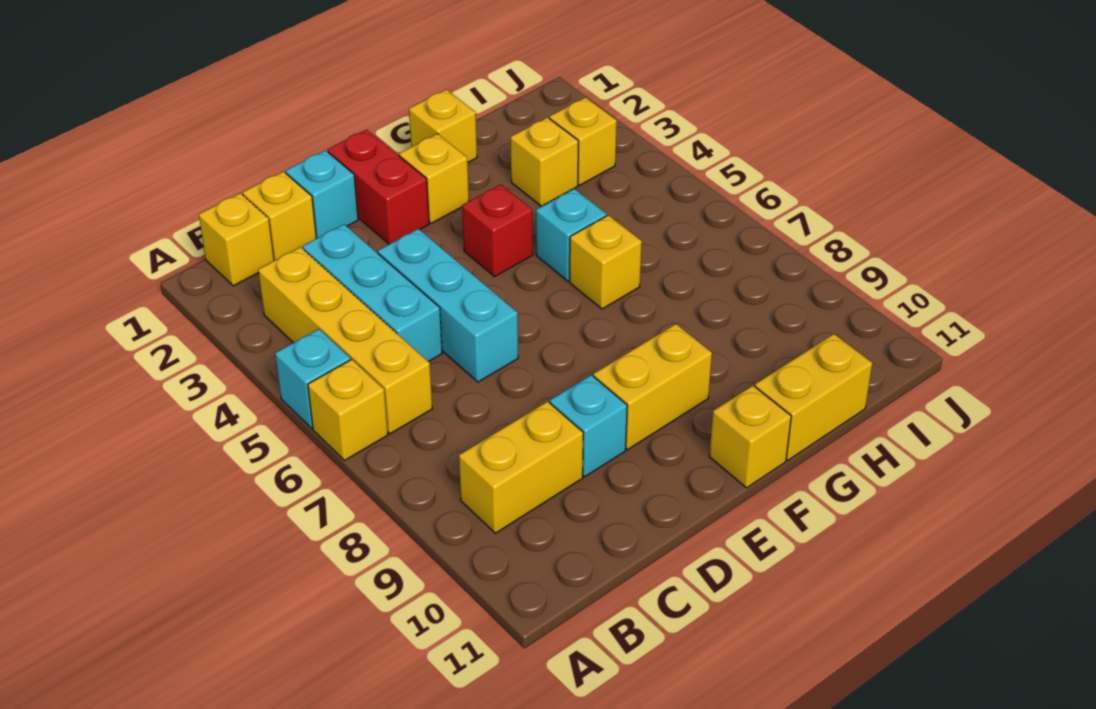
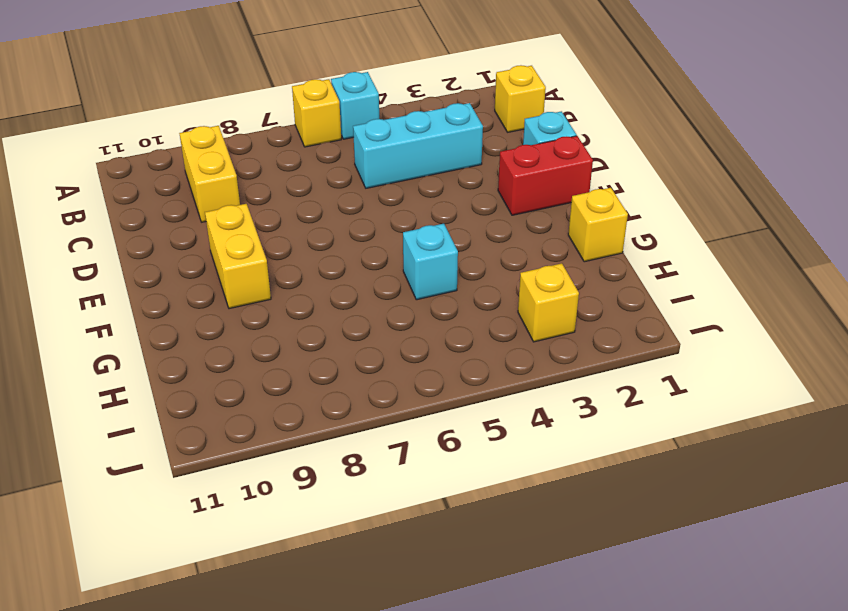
none -> yellow 1x4 brick [258,247,432,434]
none -> yellow 1x1 brick [243,171,316,261]
none -> cyan 1x3 brick [378,229,518,382]

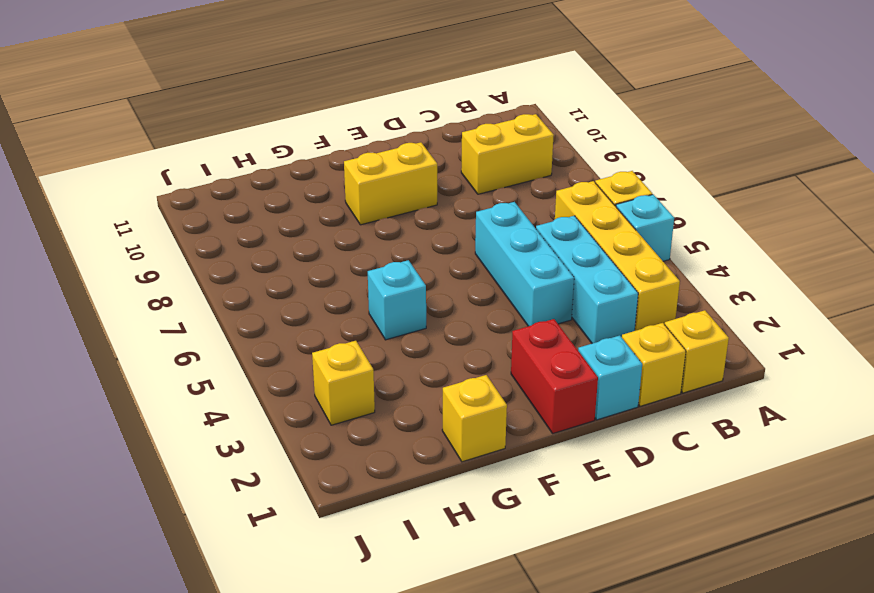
none -> cyan 1x1 brick [550,375,627,477]
none -> yellow 1x1 brick [399,134,469,223]
none -> red 1x1 brick [462,185,533,277]

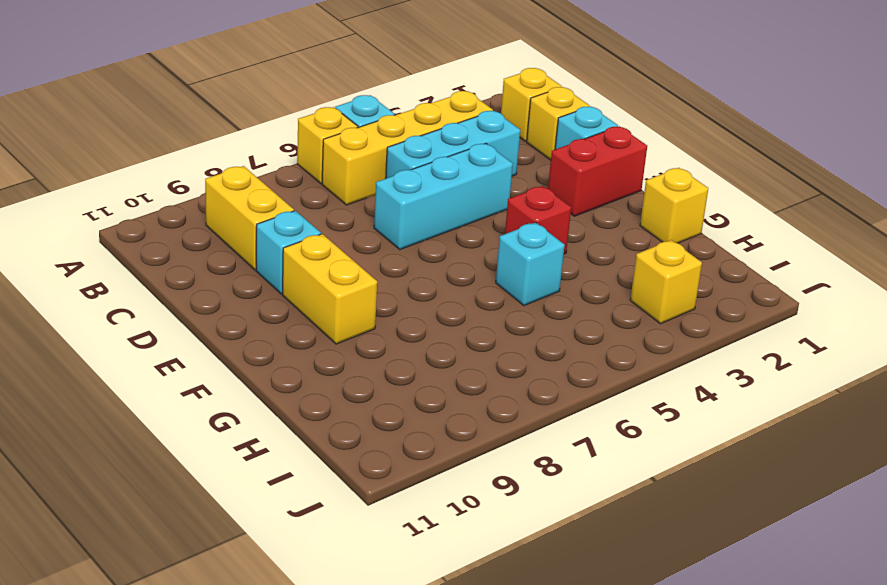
none -> yellow 1x1 brick [399,134,469,223]
none -> yellow 1x1 brick [709,386,791,488]
none -> yellow 1x1 brick [570,215,642,309]

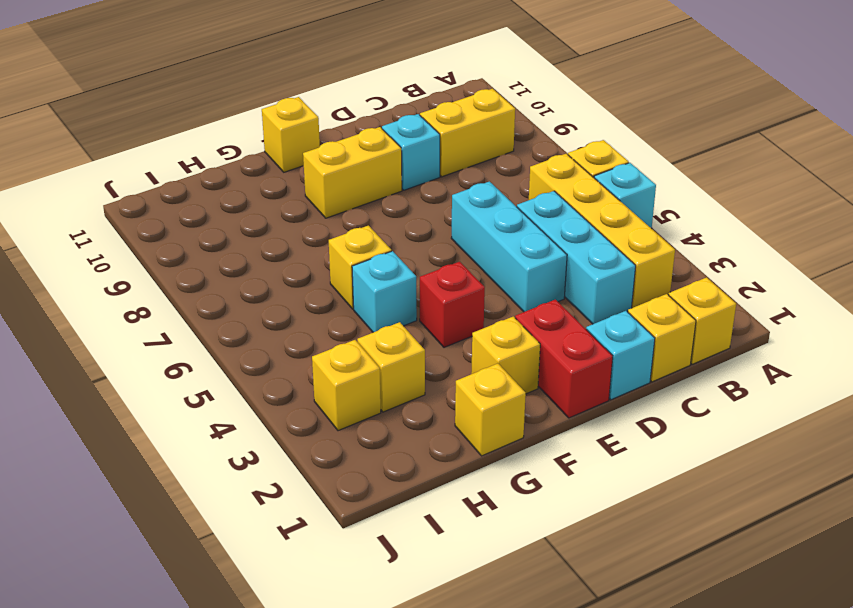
none -> yellow 1x2 brick [755,334,872,460]

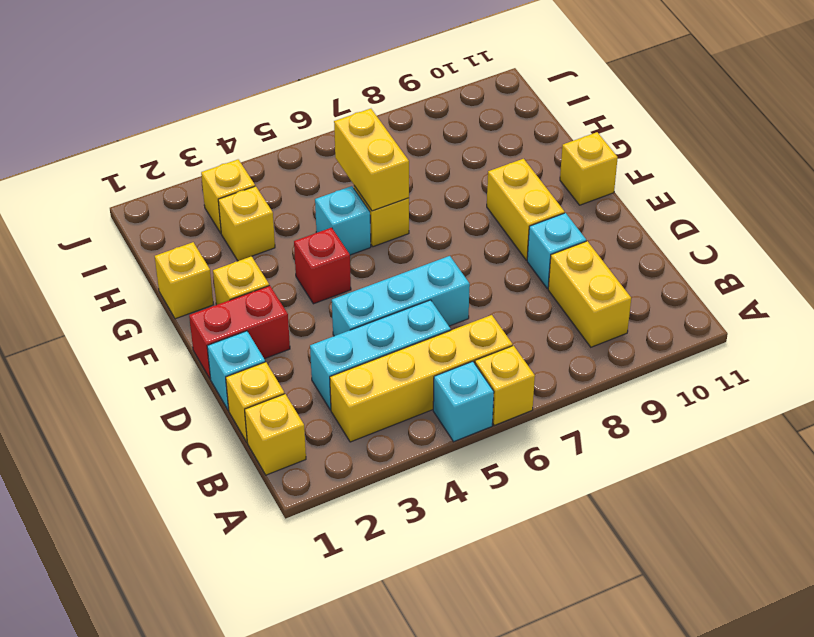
yellow 1x2 brick [334,109,409,211] -> yellow 1x2 brick moved to [755,334,872,460]

